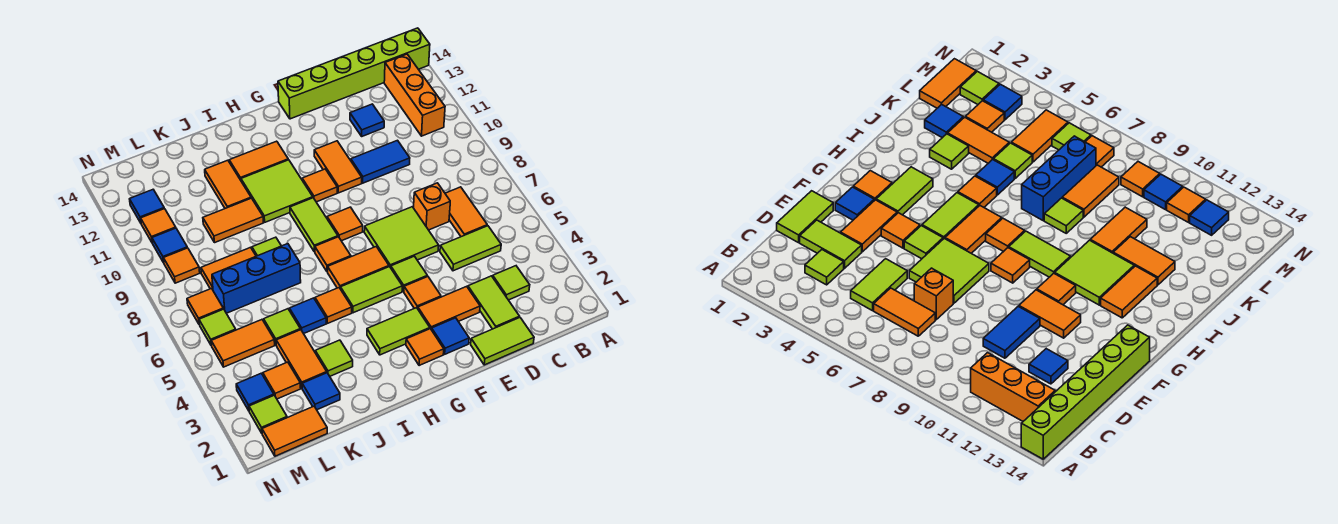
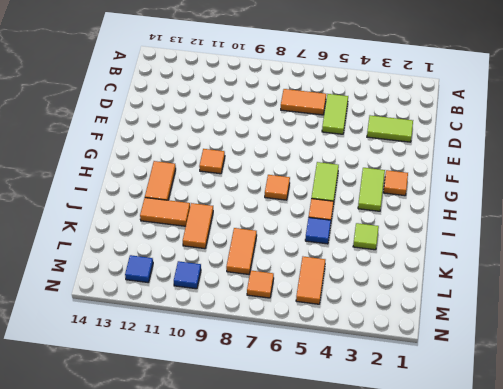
none -> lime 1x6 brick [278,28,430,119]
none -> orange 1x3 brick [384,54,445,136]
none -> lime 1x1 tile [493,266,530,300]
none -> lime 1x2 tile [471,317,534,365]

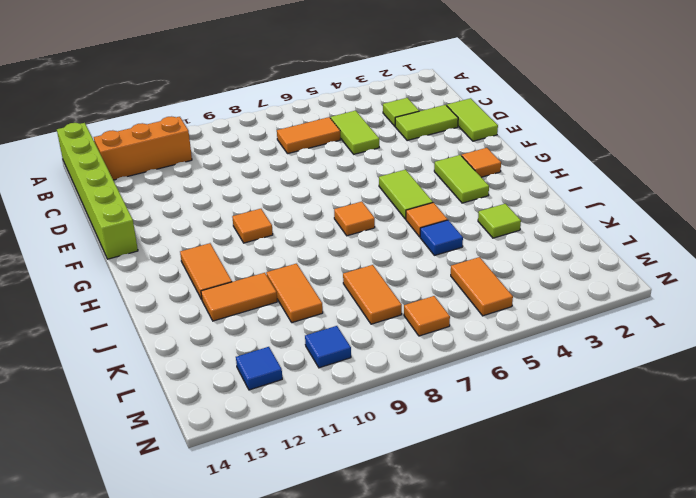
none -> orange 1x1 brick [414,183,450,230]
none -> blue 1x2 tile [351,140,410,183]
none -> blue 1x1 tile [350,104,384,136]
none -> orange 1x2 tile [418,286,480,330]

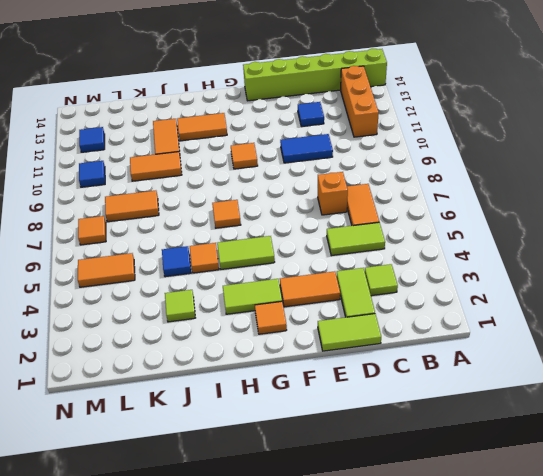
none -> lime 2x2 tile [364,207,439,268]
none -> blue 1x1 tile [432,318,469,354]
none -> orange 1x1 tile [404,276,441,309]
none -> lime 1x1 tile [391,256,427,292]

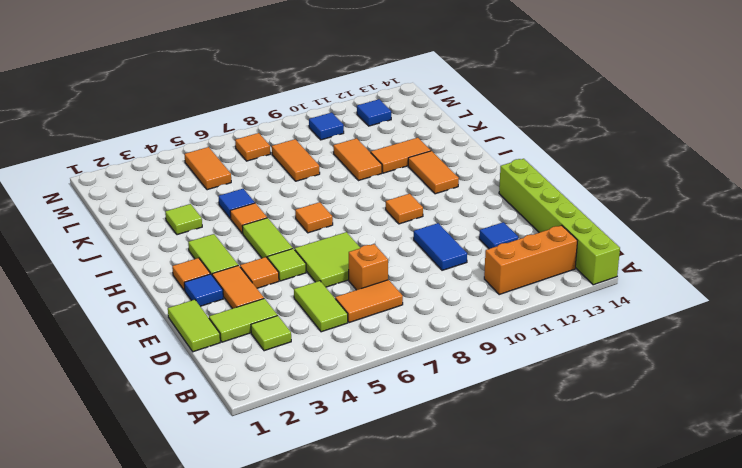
none -> orange 1x2 tile [314,141,362,193]
none -> orange 1x2 tile [328,247,389,289]
none -> orange 1x1 tile [327,207,363,241]
none -> lime 1x2 tile [290,198,338,252]

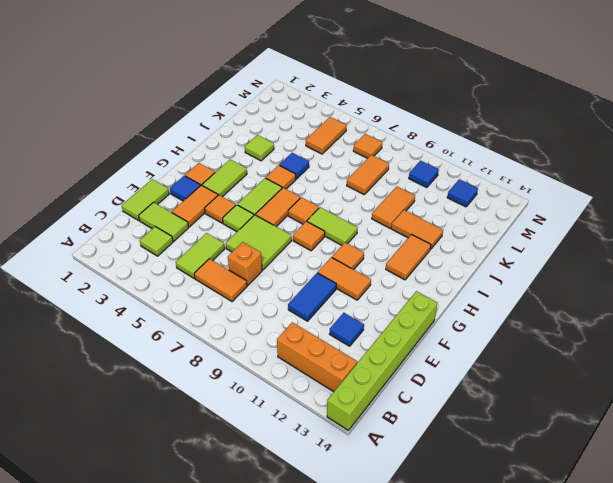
none -> lime 2x2 tile [241,160,313,222]
none -> blue 1x3 brick [212,244,301,313]
none -> lime 1x1 tile [252,237,281,256]
none -> blue 1x1 tile [302,373,340,410]

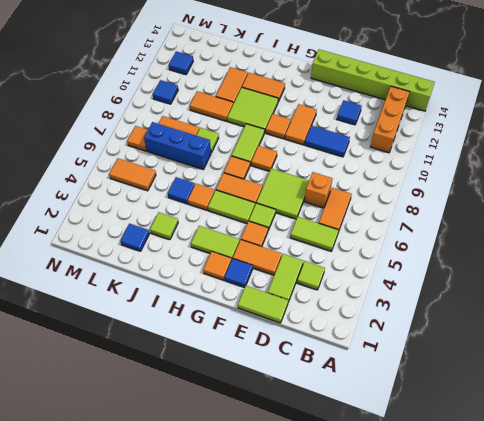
none -> orange 1x2 tile [276,330,327,388]
none -> lime 1x1 tile [264,309,300,345]
none -> orange 1x2 tile [262,406,327,456]
none -> orange 1x1 tile [263,362,301,399]

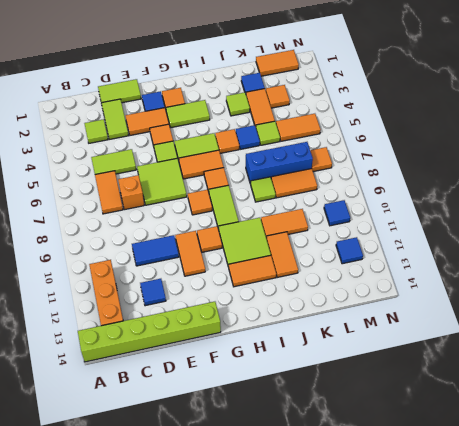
none -> lime 1x1 tile [249,395,287,433]
none -> blue 1x1 tile [236,373,274,410]
none -> lime 1x1 tile [199,309,236,346]
none -> orange 1x1 tile [164,248,200,283]

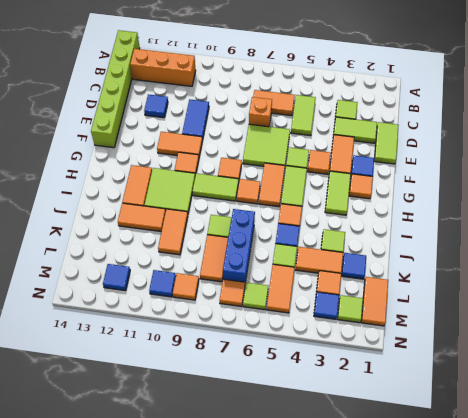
none -> orange 1x1 tile [141,209,176,243]

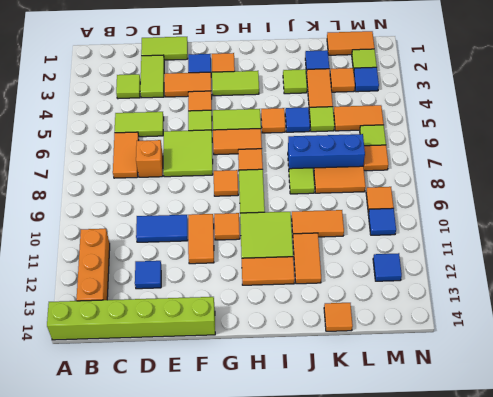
orange 1x1 tile [324,303,353,331] -> orange 1x1 tile moved to [141,209,176,243]

